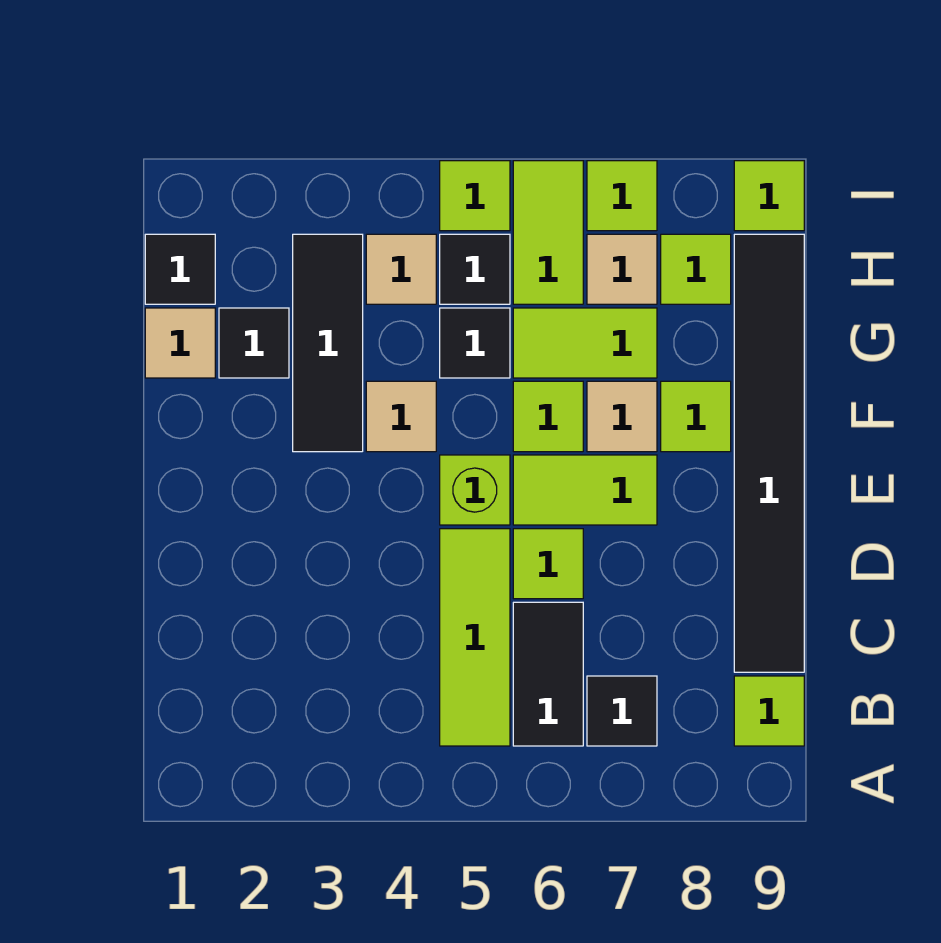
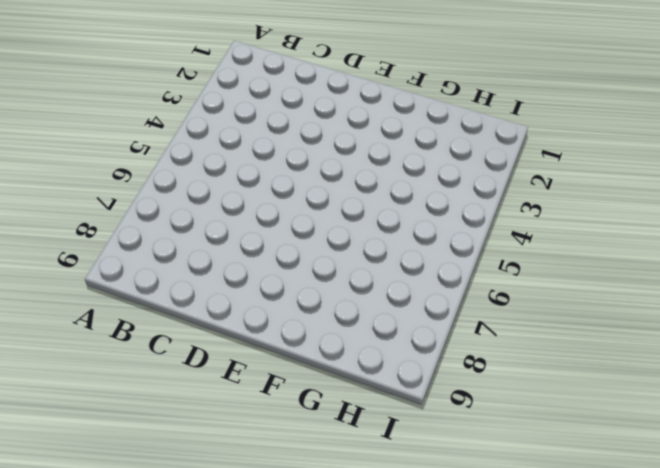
none -> lime 1x3 tile [440,529,510,746]
none -> black 1x2 tile [513,602,583,746]
none -> black 1x1 tile [587,676,657,746]

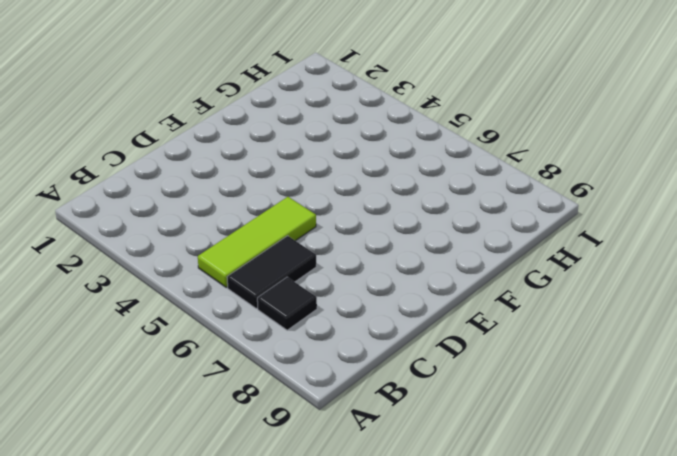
none -> lime 1x1 tile [734,676,804,746]
none -> black 1x6 tile [734,234,804,672]
none -> lime 1x1 tile [513,529,583,599]

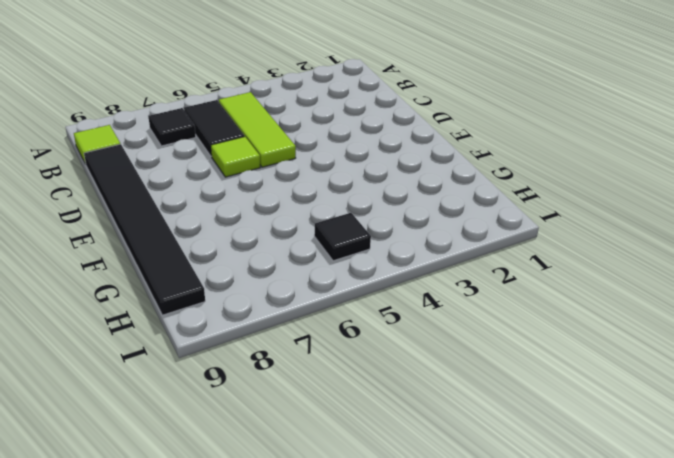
none -> lime 1x1 brick [440,455,510,525]
none -> lime 1x2 tile [513,455,657,525]
none -> black 1x3 tile [293,234,363,452]

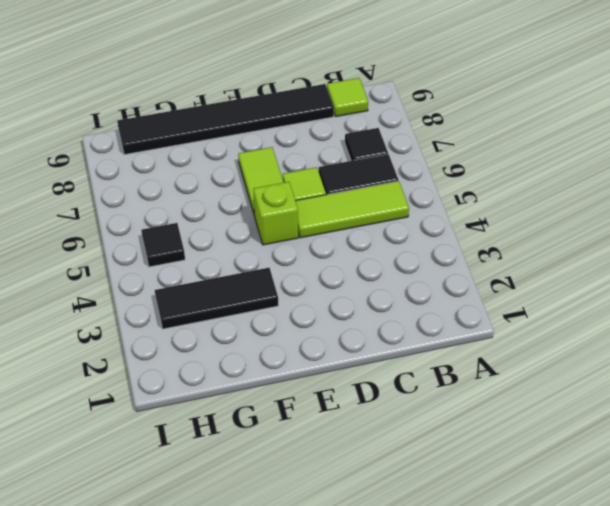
none -> tan 1x1 tile [366,381,436,452]
none -> lime 1x1 tile [513,381,583,452]
none -> tan 1x1 tile [587,381,657,452]

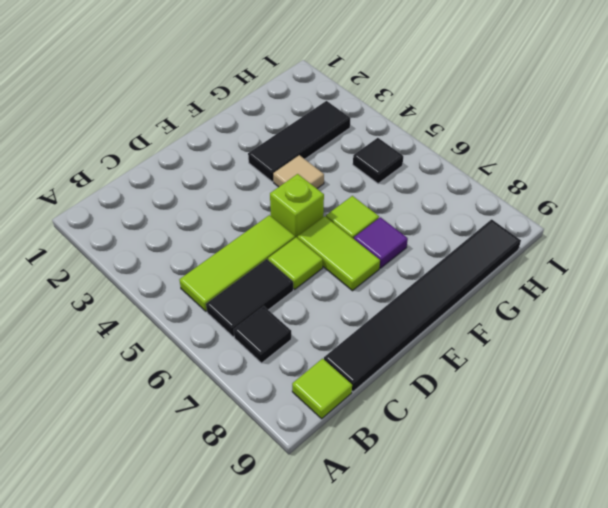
purple 1x1 tile [354,217,408,268] -> tan 1x1 tile [587,381,657,452]
none -> lime 1x1 tile [661,381,731,452]
none -> tan 1x1 tile [145,308,215,378]
none -> black 1x1 tile [219,308,289,378]

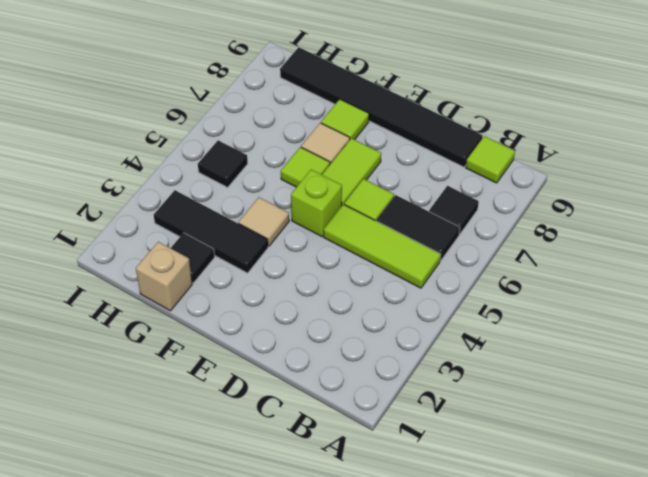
tan 1x1 brick [136,242,192,311] -> tan 1x1 tile [145,308,215,378]
none -> black 1x1 tile [440,308,510,378]
none -> lime 1x2 tile [513,308,657,378]
none -> black 1x1 tile [145,234,215,304]

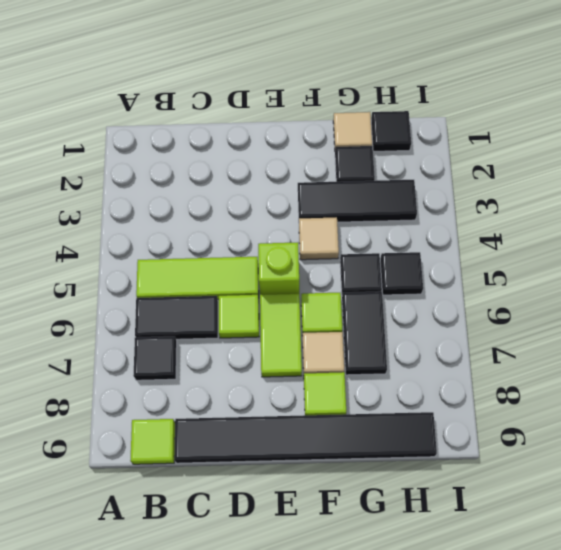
black 1x2 tile [342,291,387,375] -> lime 1x2 tile [513,308,657,378]
none -> tan 1x1 tile [366,234,436,304]
none -> lime 1x2 tile [513,161,583,304]
none -> tan 1x1 tile [587,234,657,304]

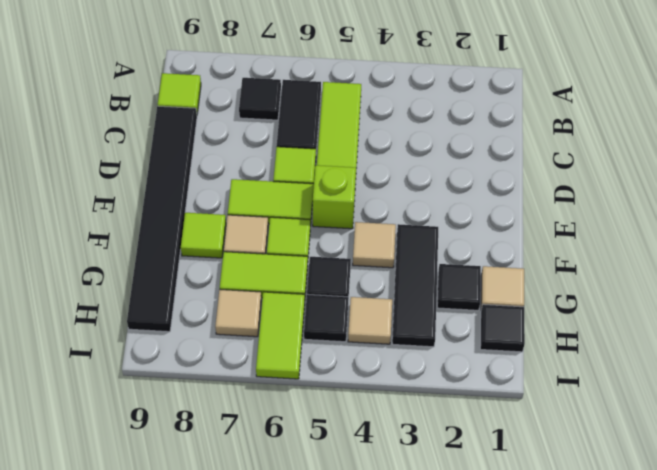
none -> lime 1x1 tile [661,234,731,304]
none -> lime 1x1 tile [440,161,510,231]
none -> lime 1x1 tile [587,161,657,231]

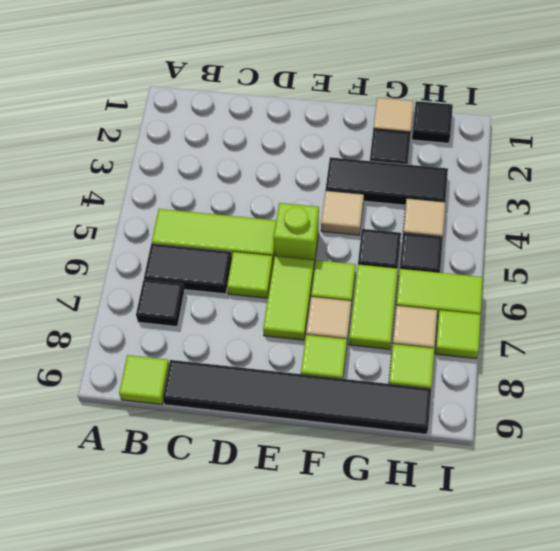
none -> lime 1x1 tile [440,161,510,231]
none -> lime 1x1 tile [734,161,804,231]

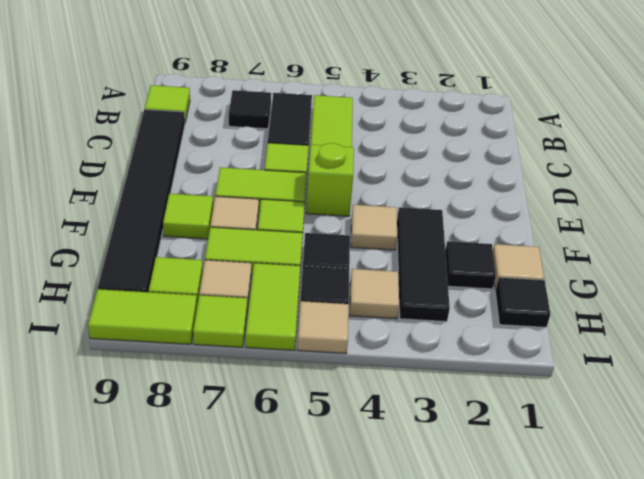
tan 1x1 tile [297,301,349,354] -> lime 1x1 tile [440,161,510,231]
lime 1x2 tile [88,289,197,344] -> lime 1x1 tile [734,161,804,231]

